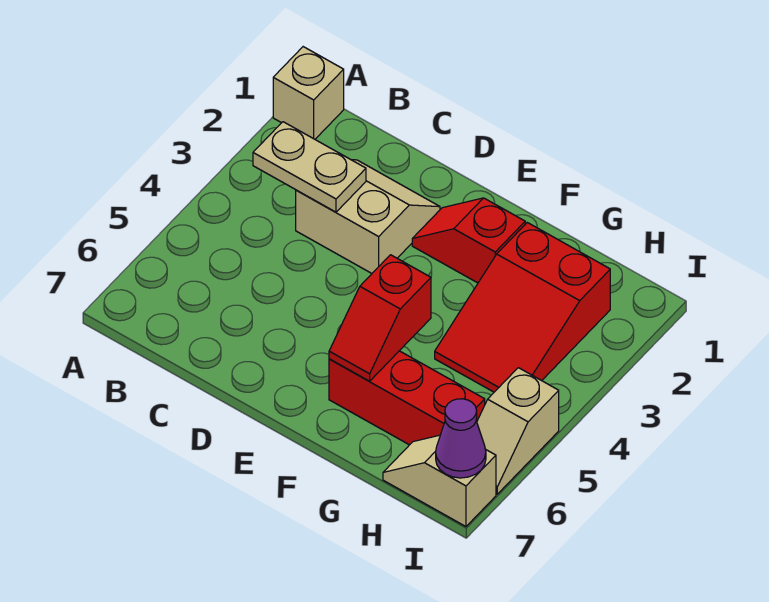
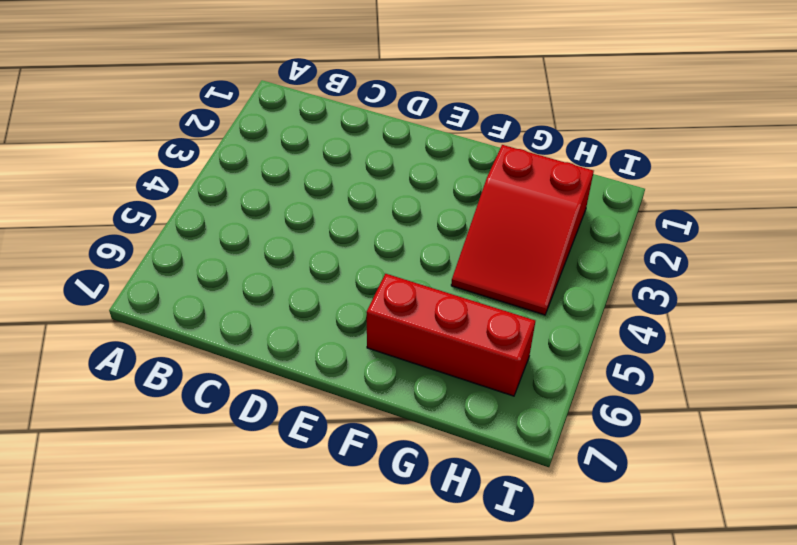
none -> tan 1x1 brick [273,47,344,139]
none -> tan 2x2 slope [296,160,440,273]

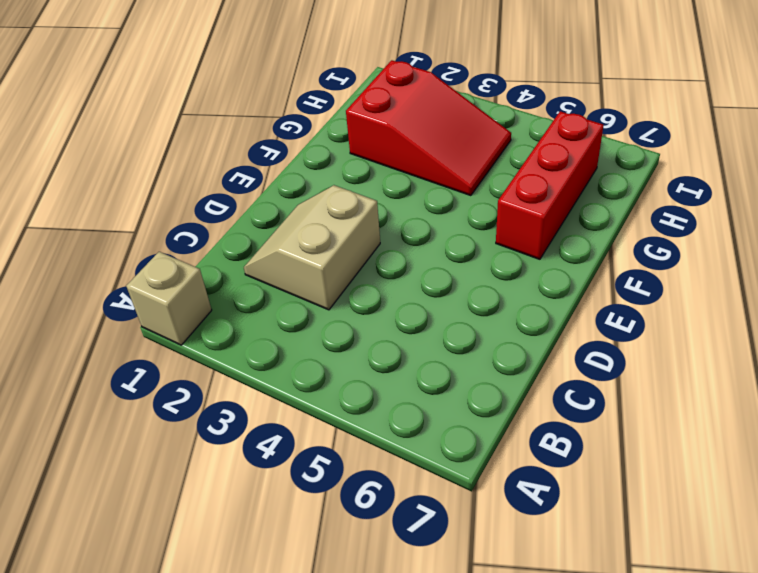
none -> red 1x2 slope [412,198,525,283]
none -> tan 1x2 slope [383,435,496,526]

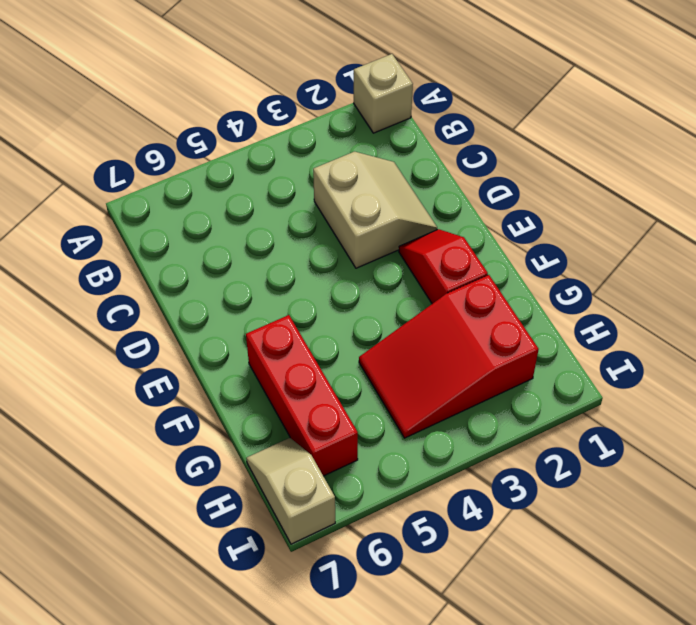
none -> tan 1x2 slope [477,368,559,494]
none -> tan 1x2 plate [253,122,366,212]

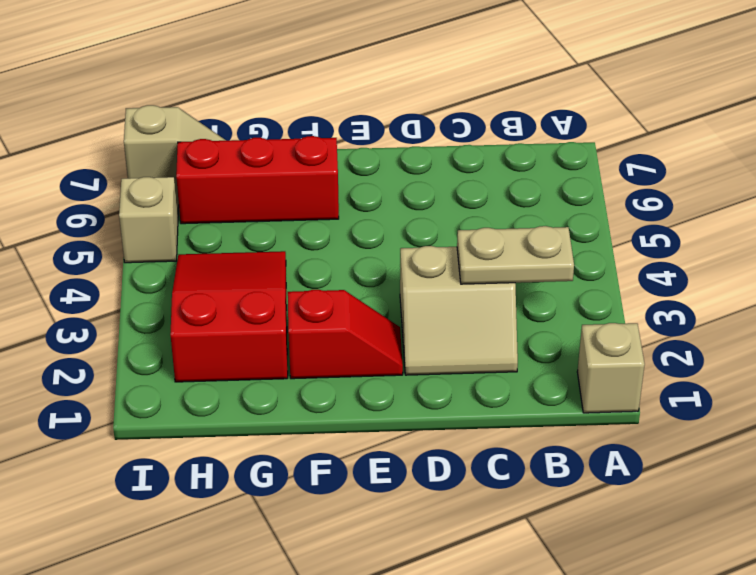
none -> red 1x2 slope [329,255,431,381]
none -> purple 1x1 cone [436,399,486,478]

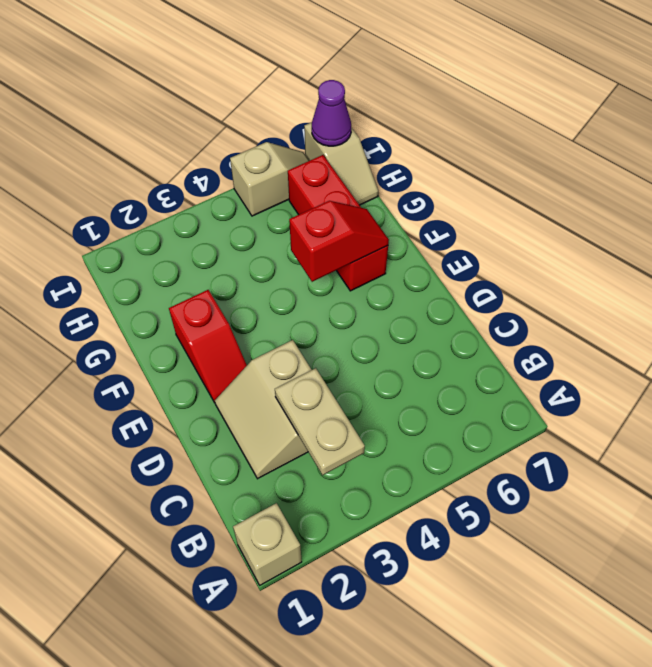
none -> red 2x3 slope [435,223,610,392]

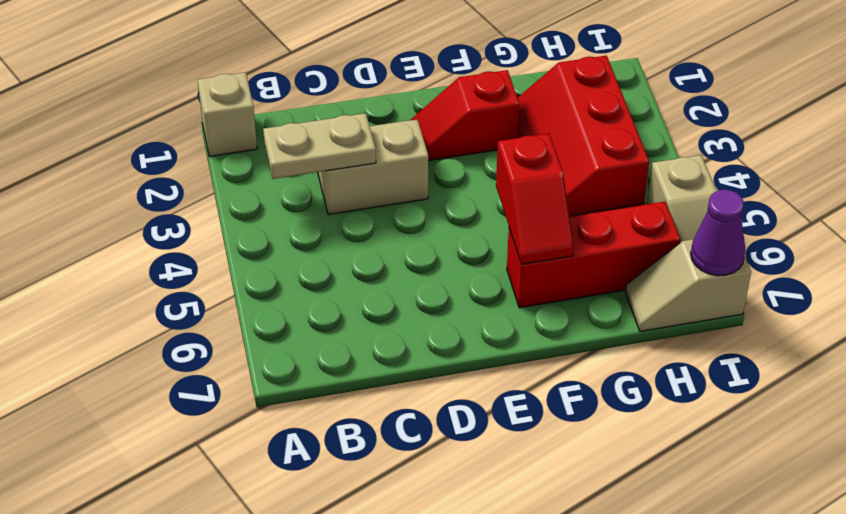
red 2x3 slope [518,56,649,216] -> red 2x3 slope turned to [435,223,610,392]

